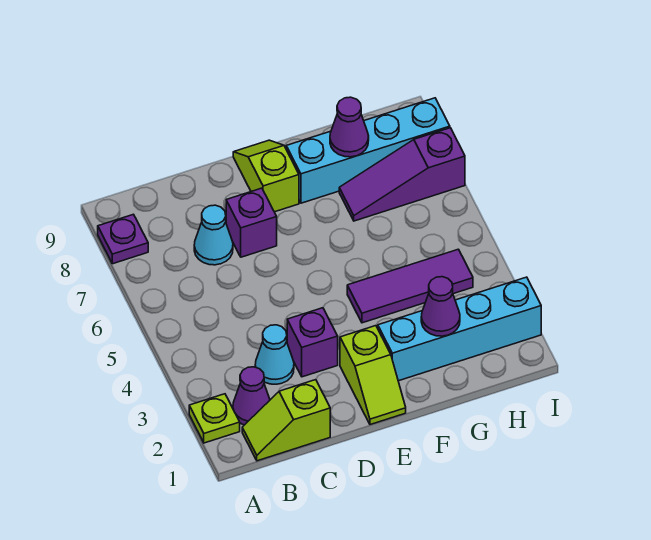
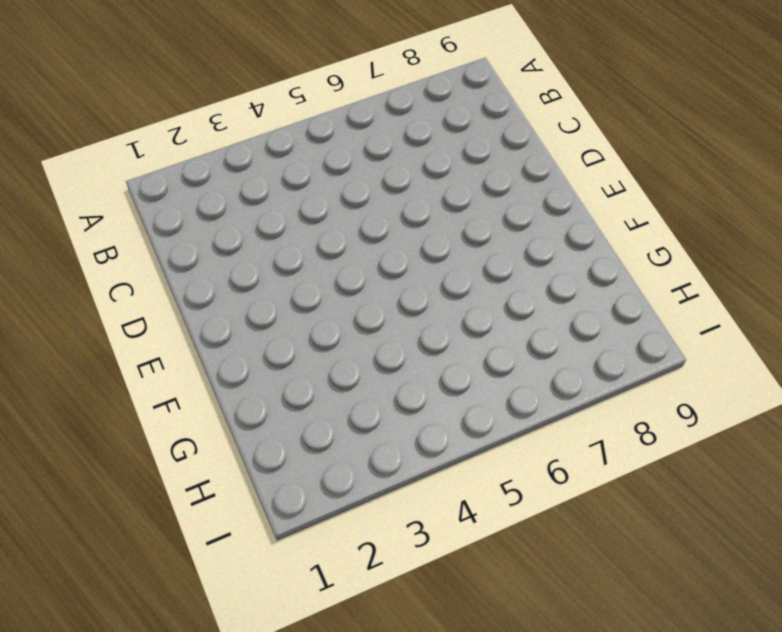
none -> lime 1x1 plate [189,394,240,443]
none -> purple 1x1 plate [98,214,148,264]
none -> lime 1x2 slope [242,380,330,461]

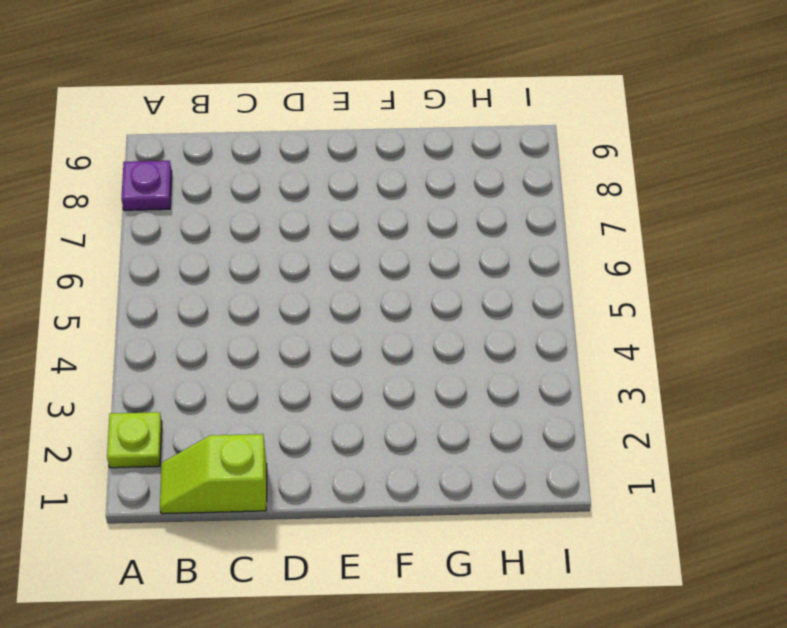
none -> purple 1x1 cone [233,367,270,425]
none -> cyan 1x1 cone [255,325,294,384]
none -> cyan 1x1 cone [194,205,233,265]

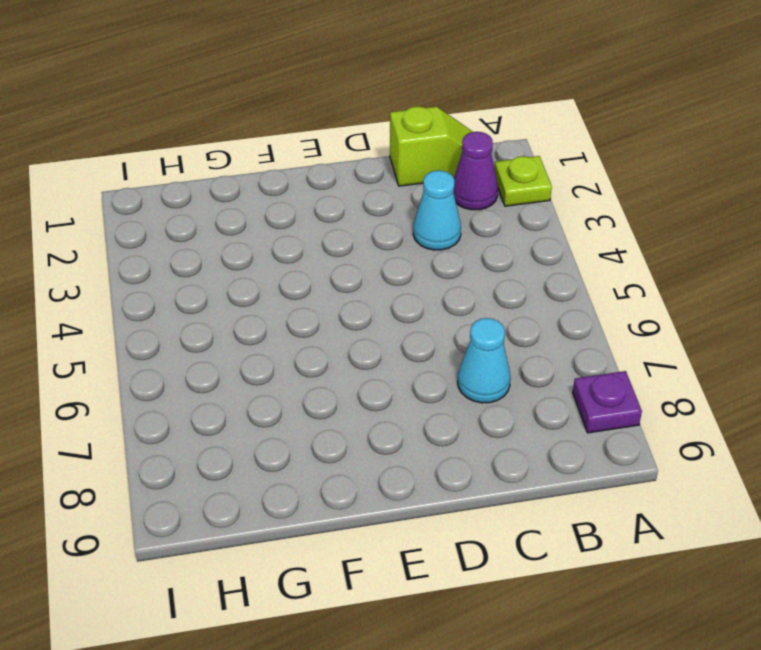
none -> purple 1x1 brick [287,308,338,377]
none -> purple 1x1 brick [226,188,277,257]
none -> lime 1x2 slope [340,326,406,425]

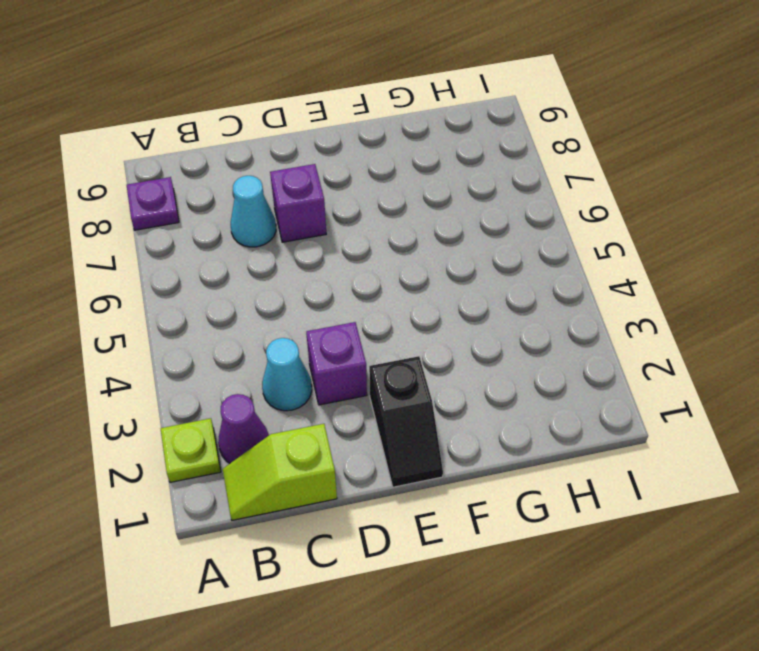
black 1x2 slope [369,356,443,487] -> lime 1x2 slope [340,326,406,425]
none -> lime 1x2 slope [233,140,299,212]
none -> cyan 1x4 brick [378,277,541,381]
none -> purple 1x3 tile [347,249,473,323]

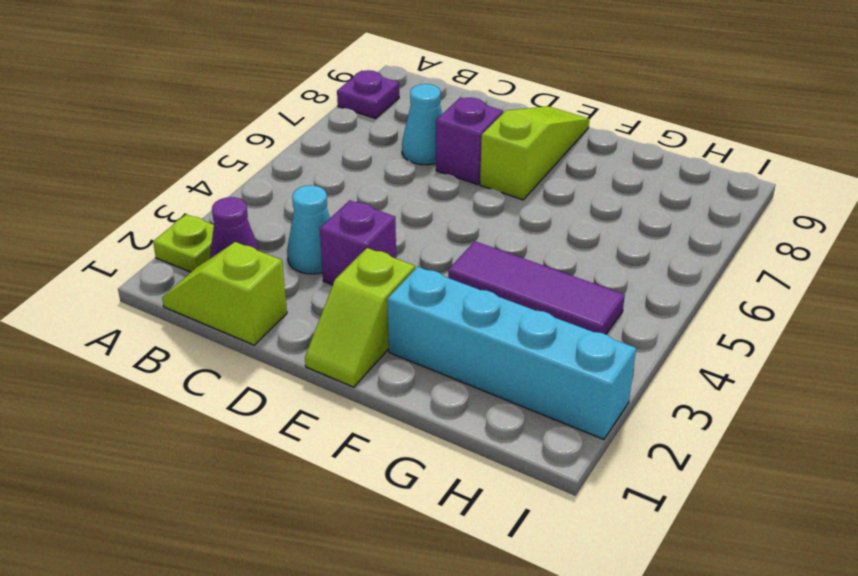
lime 1x3 slope [480,106,589,200] -> lime 1x2 slope [233,140,299,212]
none -> cyan 1x4 brick [286,98,450,203]
none -> purple 1x3 slope [339,128,465,221]
none -> purple 1x1 cone [421,277,460,336]

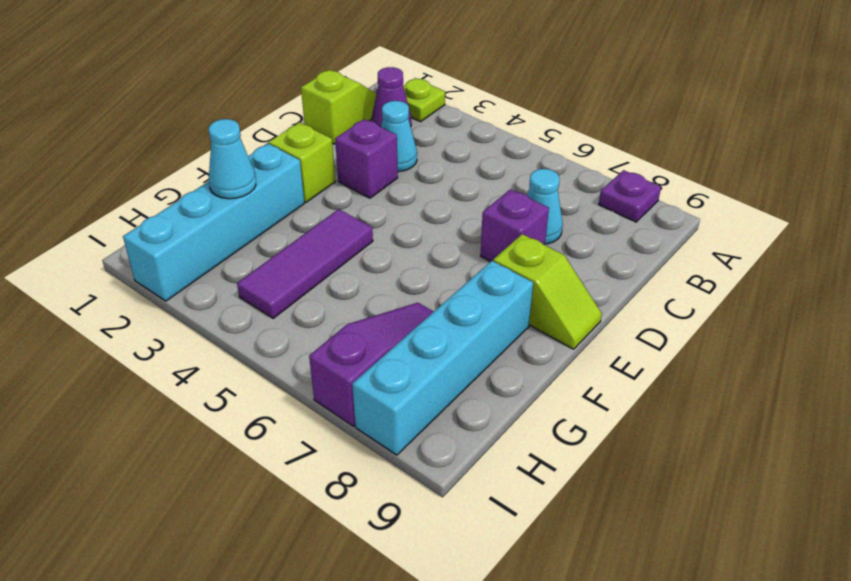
cyan 1x1 cone [208,119,256,199] -> purple 1x1 cone [421,277,460,336]
none -> purple 1x1 cone [330,97,369,157]

